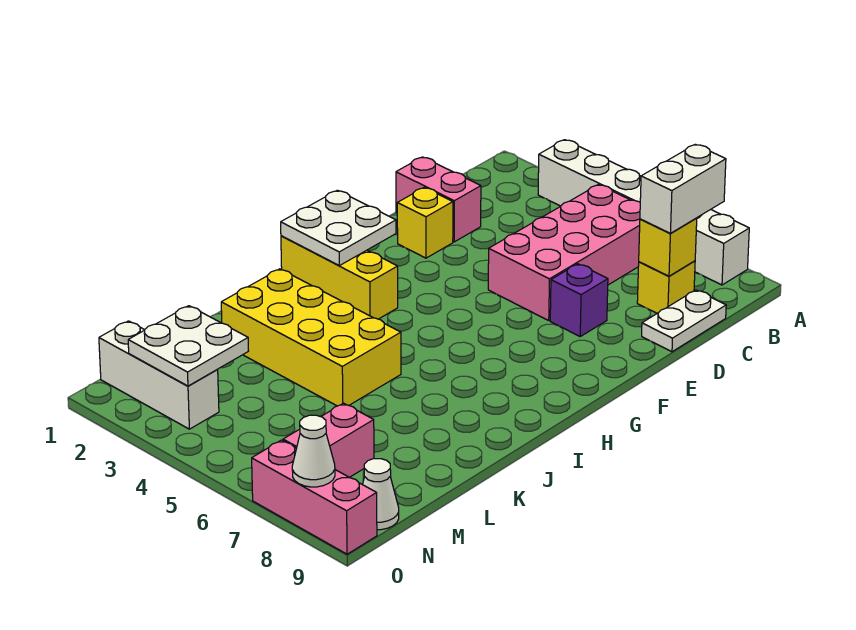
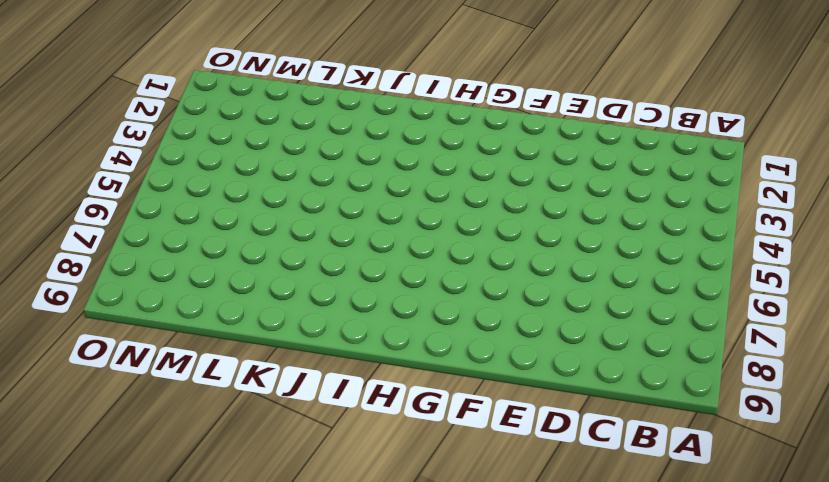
none -> white 1x6 brick [538,140,749,285]
none -> pink 2x4 brick [488,185,640,320]
none -> yellow 1x1 brick [637,261,695,313]

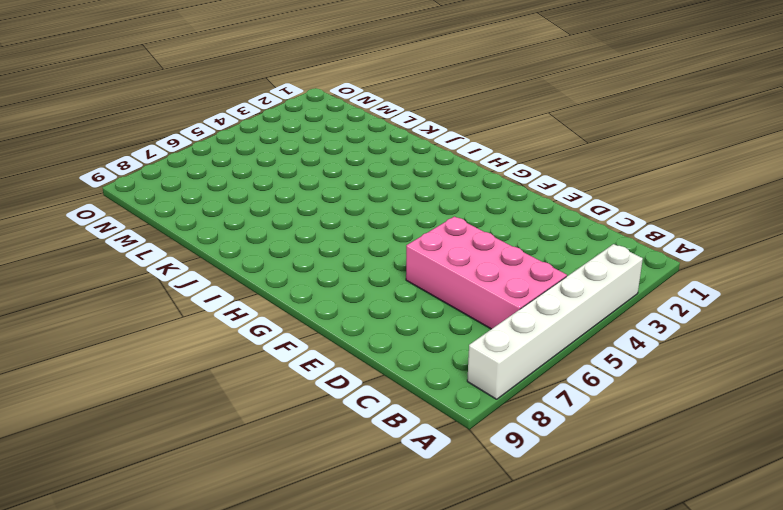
none -> yellow 1x1 brick [637,261,695,313]
none -> white 1x2 plate [642,290,726,352]
none -> pink 1x2 brick [396,157,481,242]

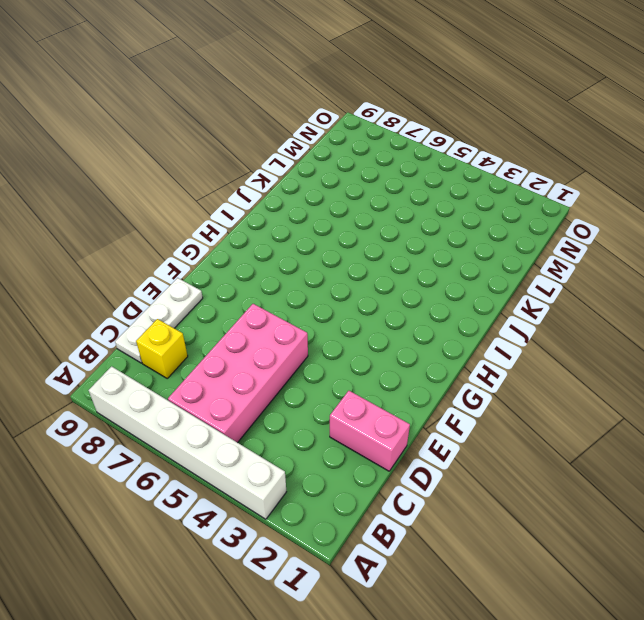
white 1x3 plate [115,278,203,363] -> white 1x2 plate [642,290,726,352]
none -> yellow 1x1 brick [397,187,453,258]
none -> purple 1x1 brick [550,264,608,336]
none -> yellow 1x3 brick [281,236,398,319]

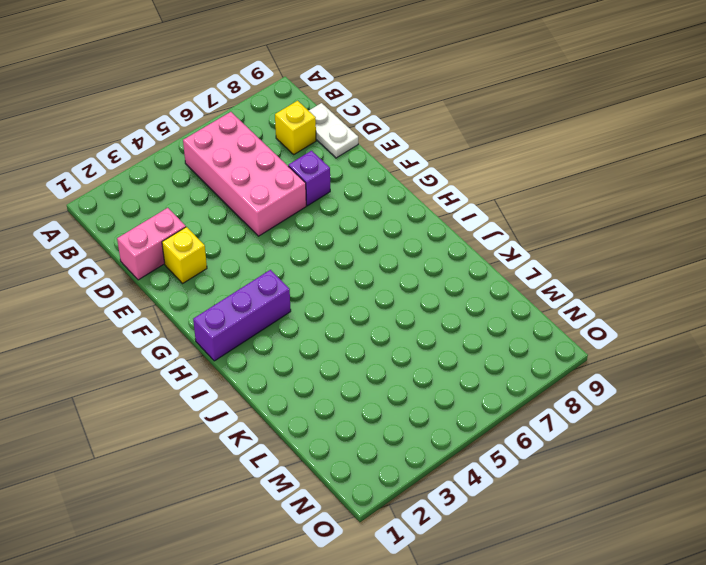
purple 1x3 brick [193,270,291,361] -> yellow 1x3 brick [281,236,398,319]
none -> white 1x6 brick [538,140,749,285]
none -> yellow 2x4 brick [221,269,401,406]
none -> pink 1x2 brick [283,403,374,477]

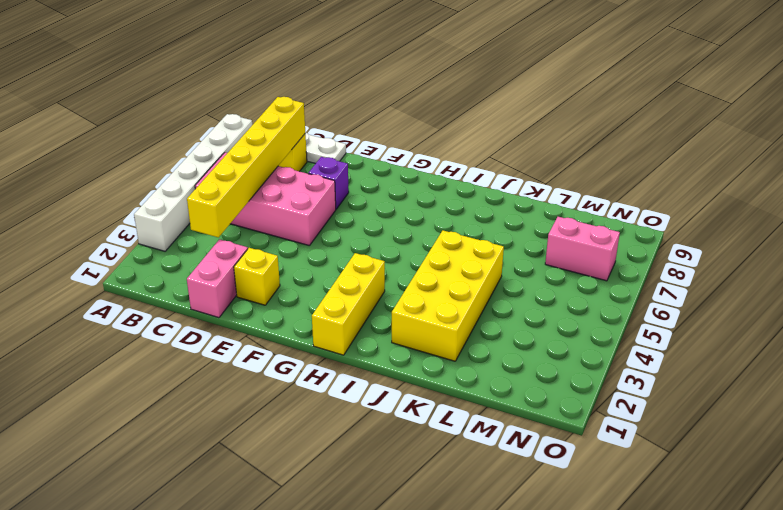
yellow 1x6 brick [187,97,305,237] -> yellow 1x1 brick [639,218,697,276]
none -> white 1x3 brick [99,321,219,429]
none -> white 1x1 cone [363,459,399,530]
none -> pink 1x3 brick [252,440,377,554]

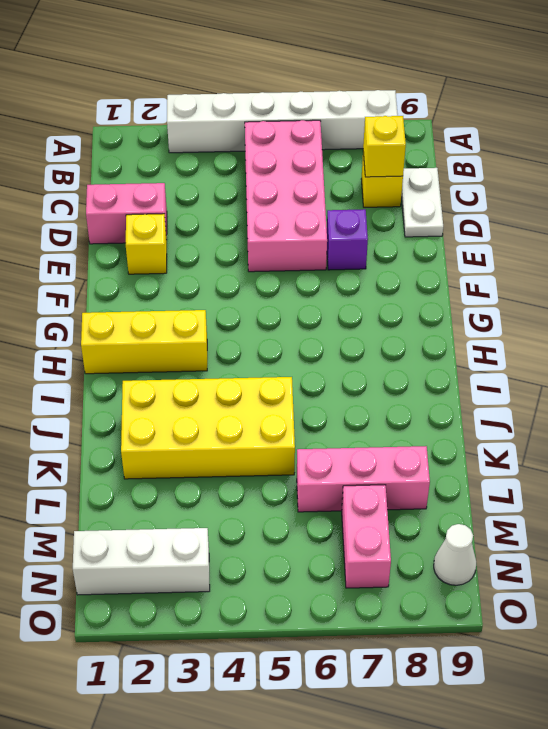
pink 1x3 brick [297,446,430,512] -> pink 1x3 brick moved to [252,440,377,554]
none -> white 2x2 plate [281,190,396,266]
none -> white 2x2 plate [128,306,248,386]
none -> white 1x1 cone [292,415,335,487]

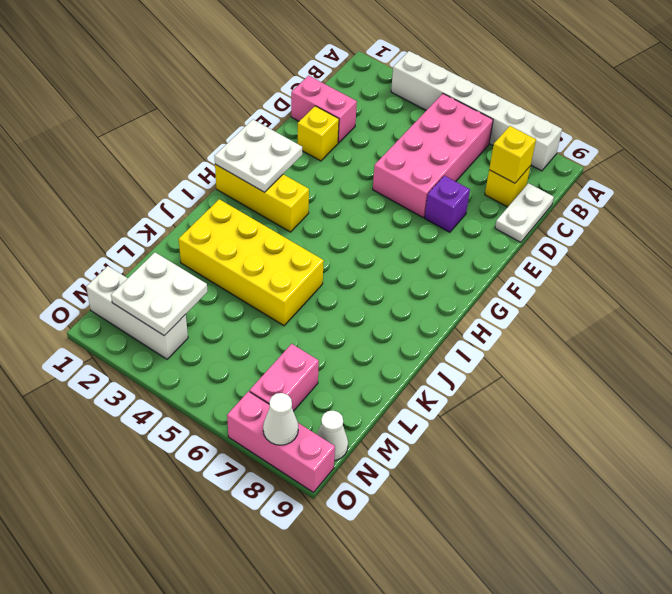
none -> white 1x2 brick [640,144,726,233]

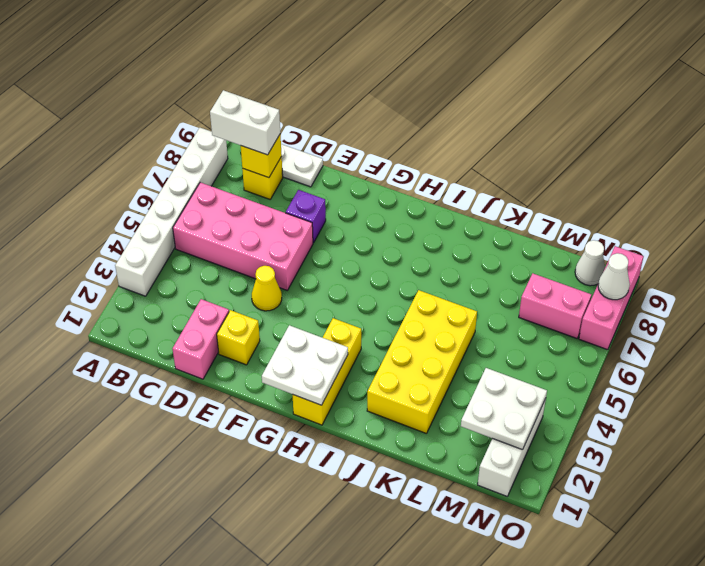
yellow 1x1 cone [252,266,282,311] -> none

